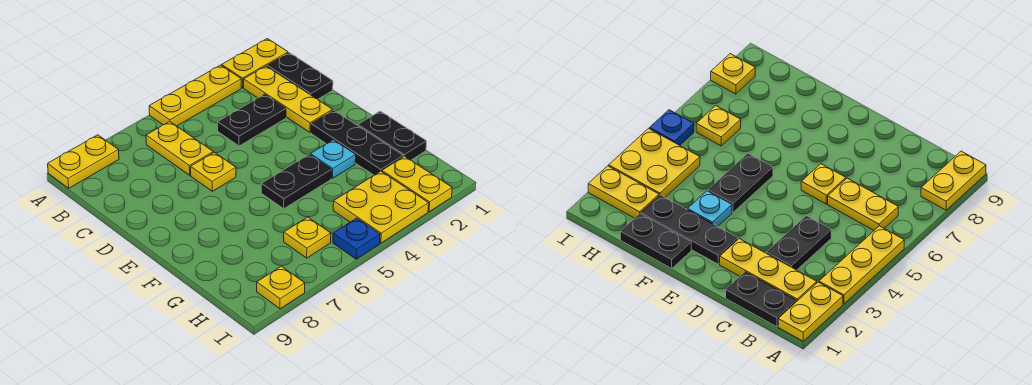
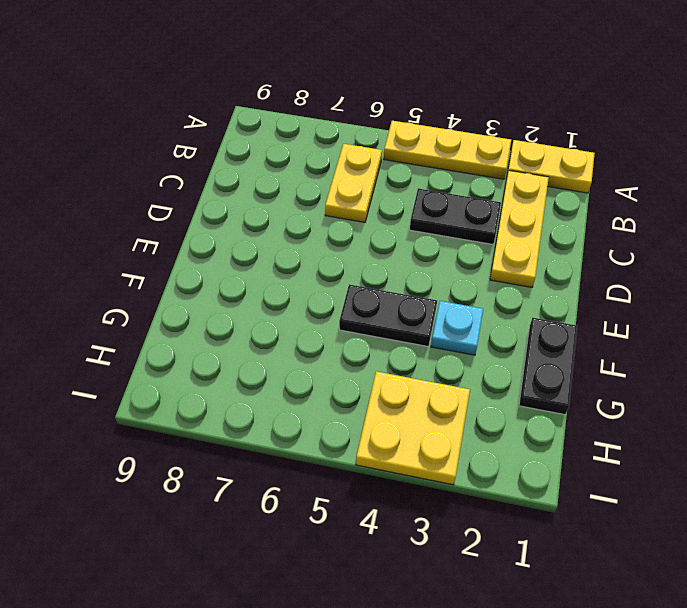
none -> yellow 1x2 plate [48,135,119,188]
none -> black 1x2 plate [267,53,333,99]
none -> yellow 1x1 plate [191,152,236,191]

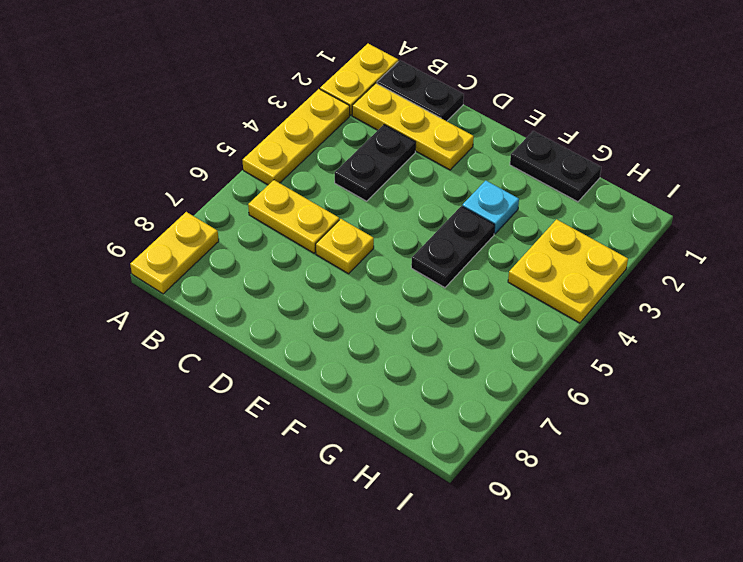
none -> black 1x3 plate [311,110,403,175]
none -> yellow 1x2 plate [382,156,452,212]
none -> yellow 1x1 plate [284,217,331,258]

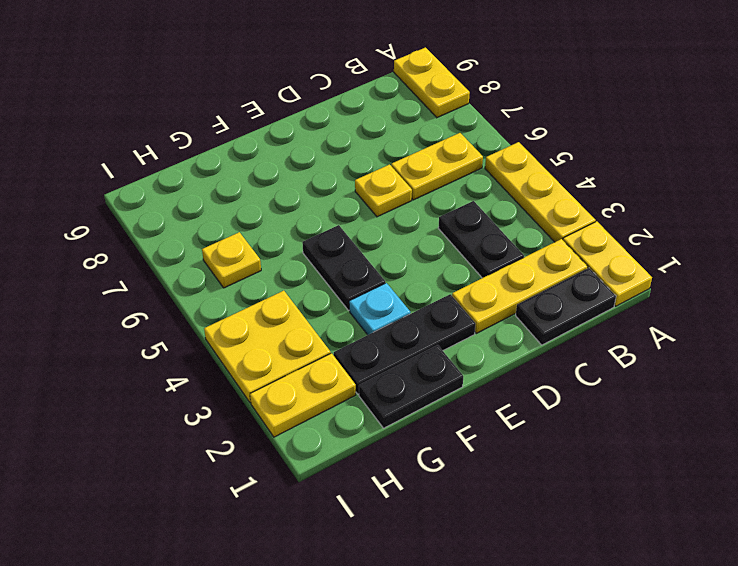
none -> blue 1x1 plate [333,218,380,259]
none -> yellow 1x1 plate [257,266,305,309]

